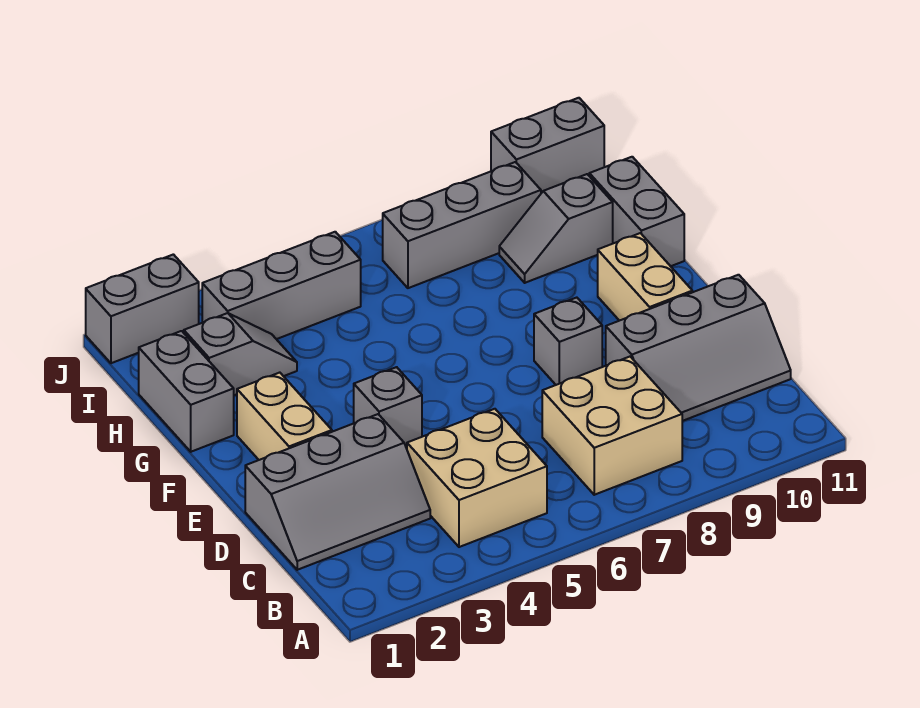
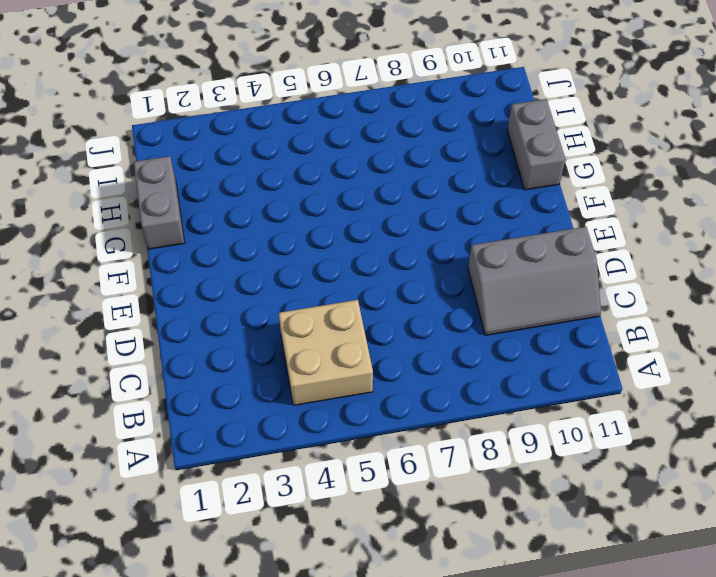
none -> tan 2x2 brick [542,357,682,495]
none -> grey 2x3 slope [245,414,430,570]
none -> tan 1x2 brick [237,373,332,460]

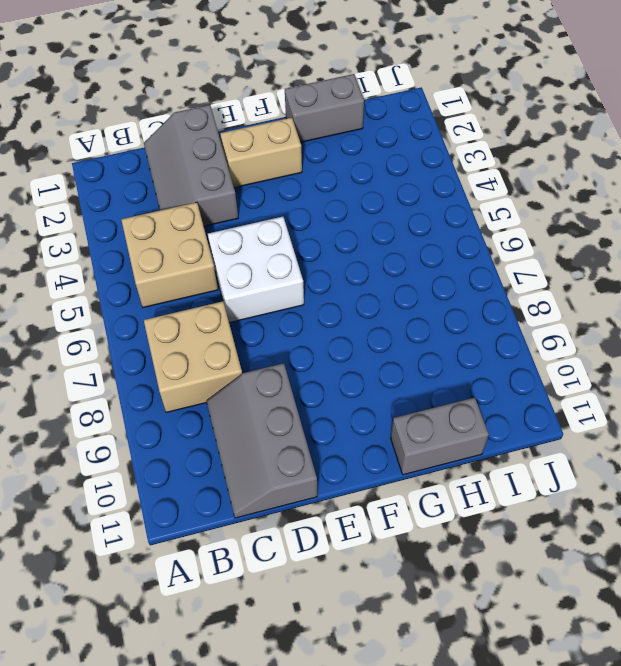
white 2x2 brick [208,217,304,323] -> none
none -> grey 1x1 brick [354,367,422,448]
none -> grey 1x1 brick [534,298,602,385]
none -> tan 1x2 brick [598,233,692,321]

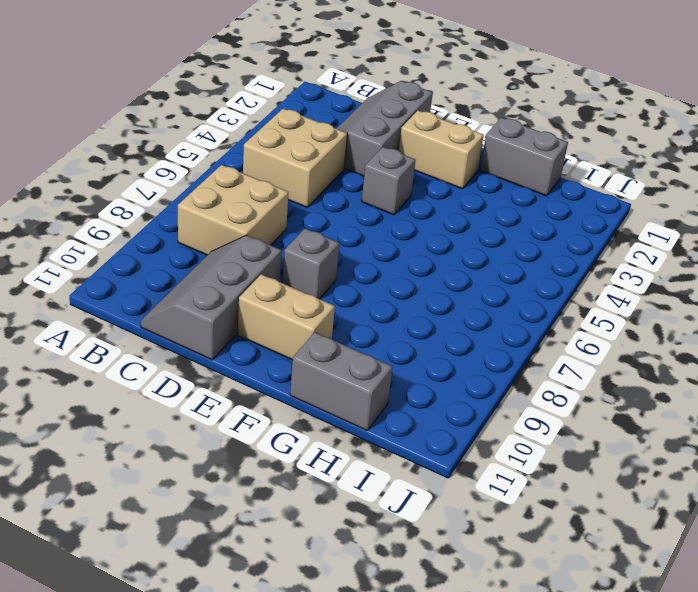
none -> grey 1x2 slope [184,313,297,395]
none -> grey 1x2 slope [499,174,613,283]
none -> grey 1x3 brick [202,232,361,339]

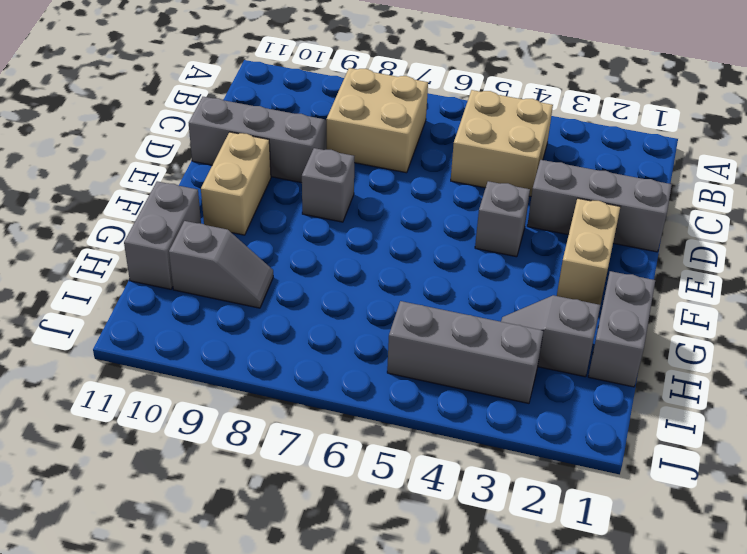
none -> grey 1x3 brick [383,162,541,288]
none -> grey 1x2 brick [86,254,199,363]
none -> grey 1x2 brick [491,98,604,193]

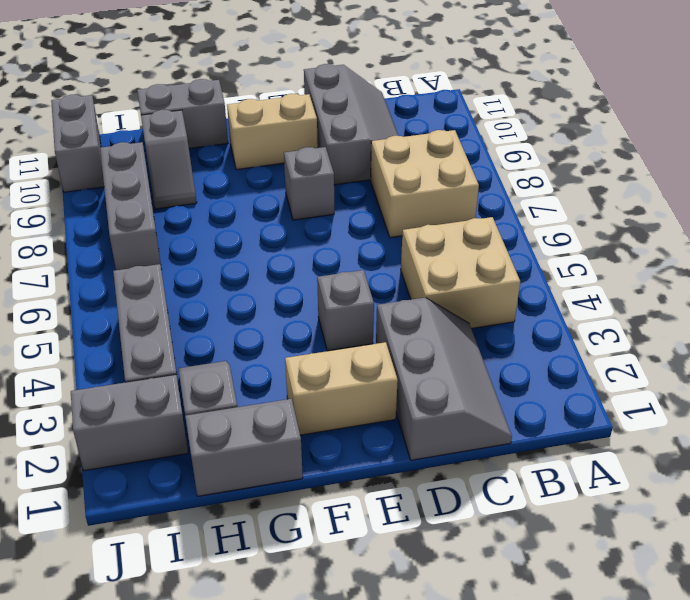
grey 1x2 brick [71,375,188,471] -> grey 1x2 brick turned to [86,254,199,363]

